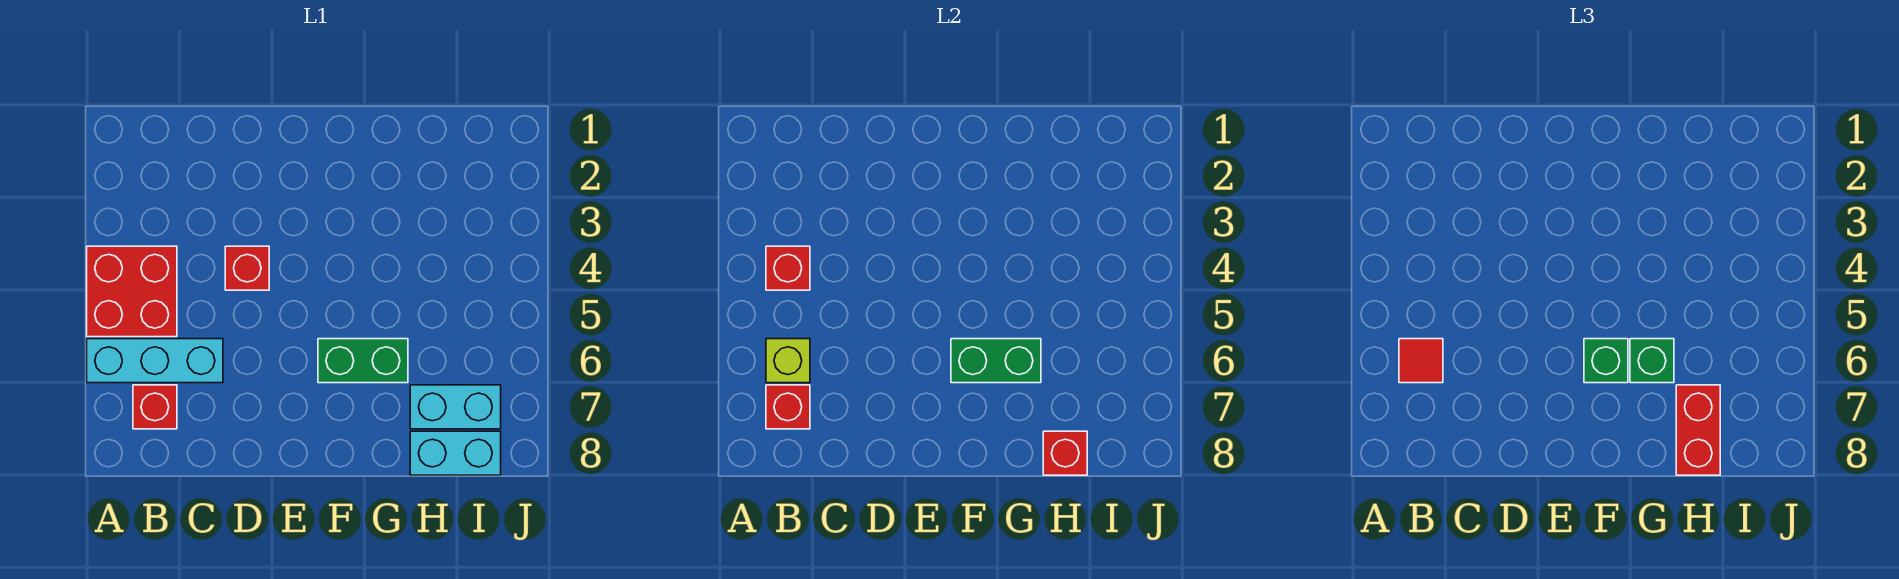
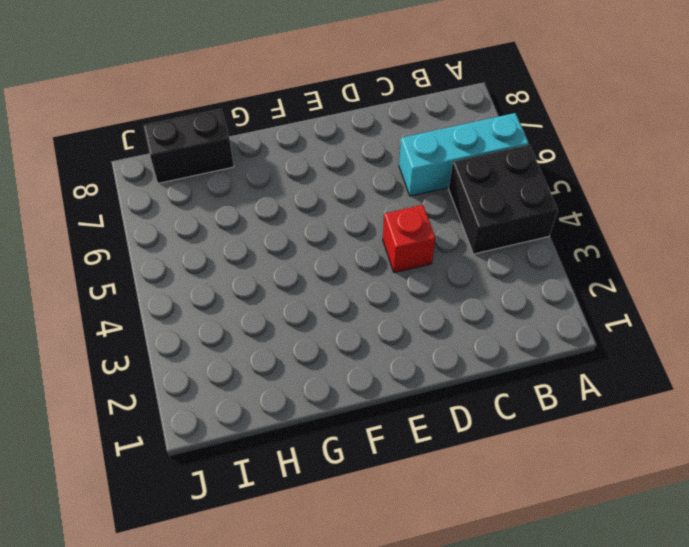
black 2x2 brick [449,145,558,254] -> red 2x2 brick [87,246,177,337]
black 1x2 brick [144,109,234,183] -> cyan 1x2 brick [410,431,501,475]
none -> red 1x1 brick [133,385,177,429]
none -> green 1x2 brick [318,339,408,383]
none -> cyan 1x2 brick [410,385,501,429]

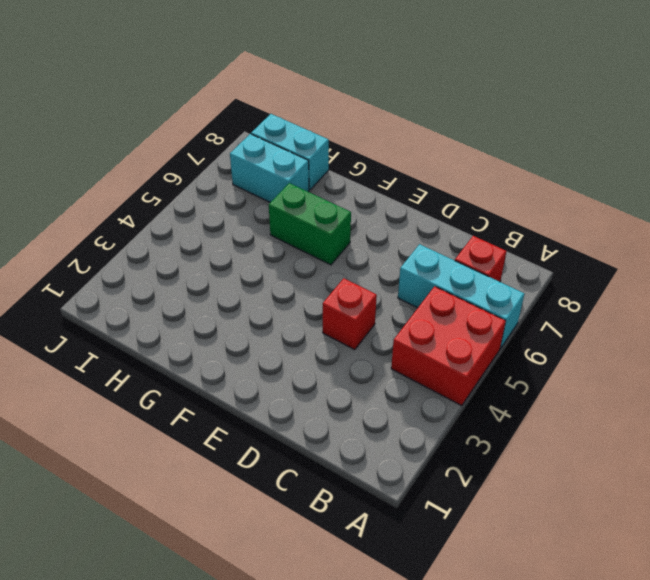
none -> red 1x1 brick [766,246,810,290]
none -> lime 1x1 brick [766,339,810,383]
none -> red 1x1 brick [766,385,810,429]

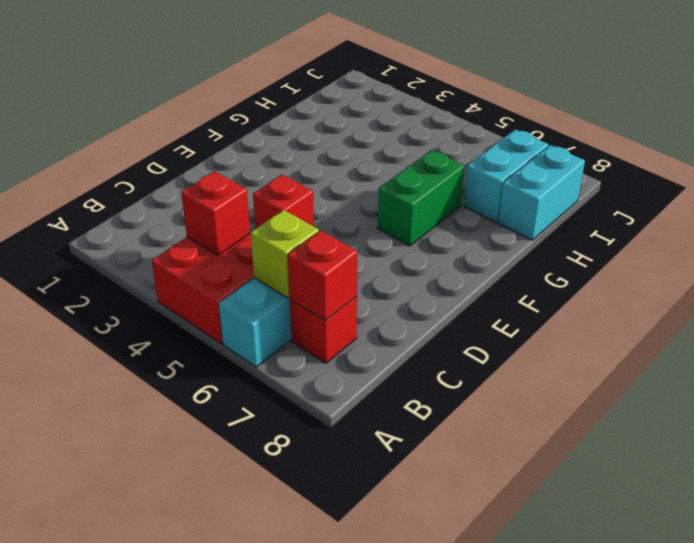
none -> green 1x2 brick [951,339,1041,383]
none -> red 1x1 brick [1043,431,1087,475]
none -> red 1x1 tile [1399,339,1443,383]

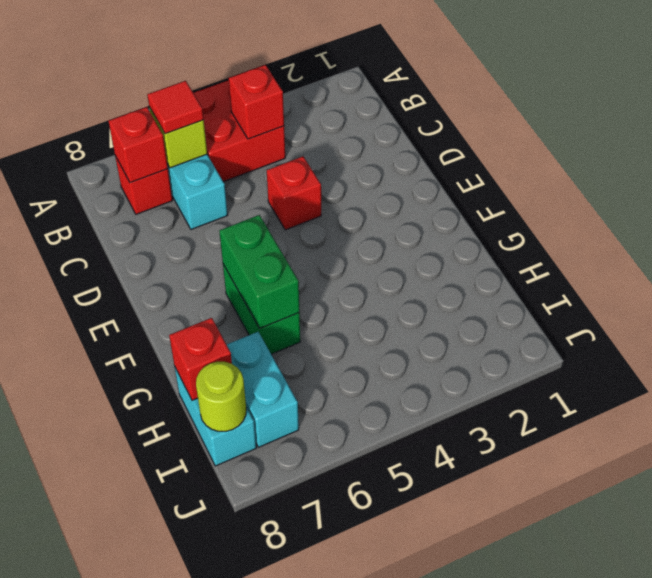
lime 1x1 round brick [196,362,246,431] -> none
none -> green 1x1 brick [1584,339,1628,383]
none -> green 1x1 brick [1630,339,1674,383]
none -> red 1x2 brick [1676,385,1720,475]

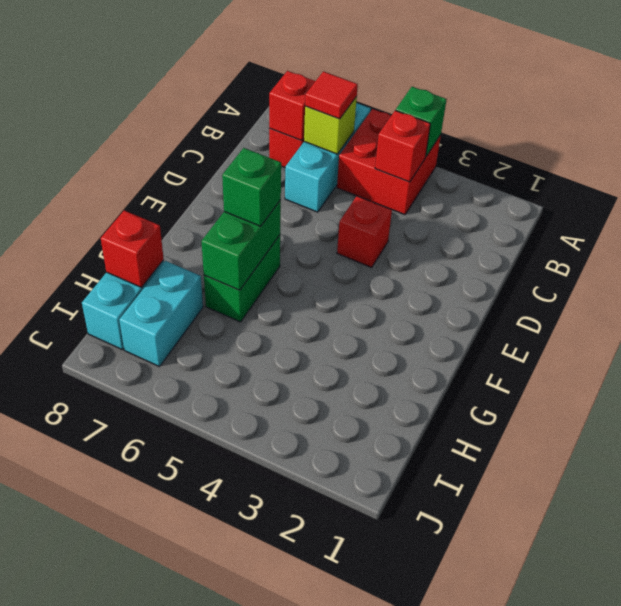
green 1x1 brick [396,87,446,156] -> green 1x1 brick moved to [1630,339,1674,383]
none -> red 1x2 brick [1676,385,1720,475]

